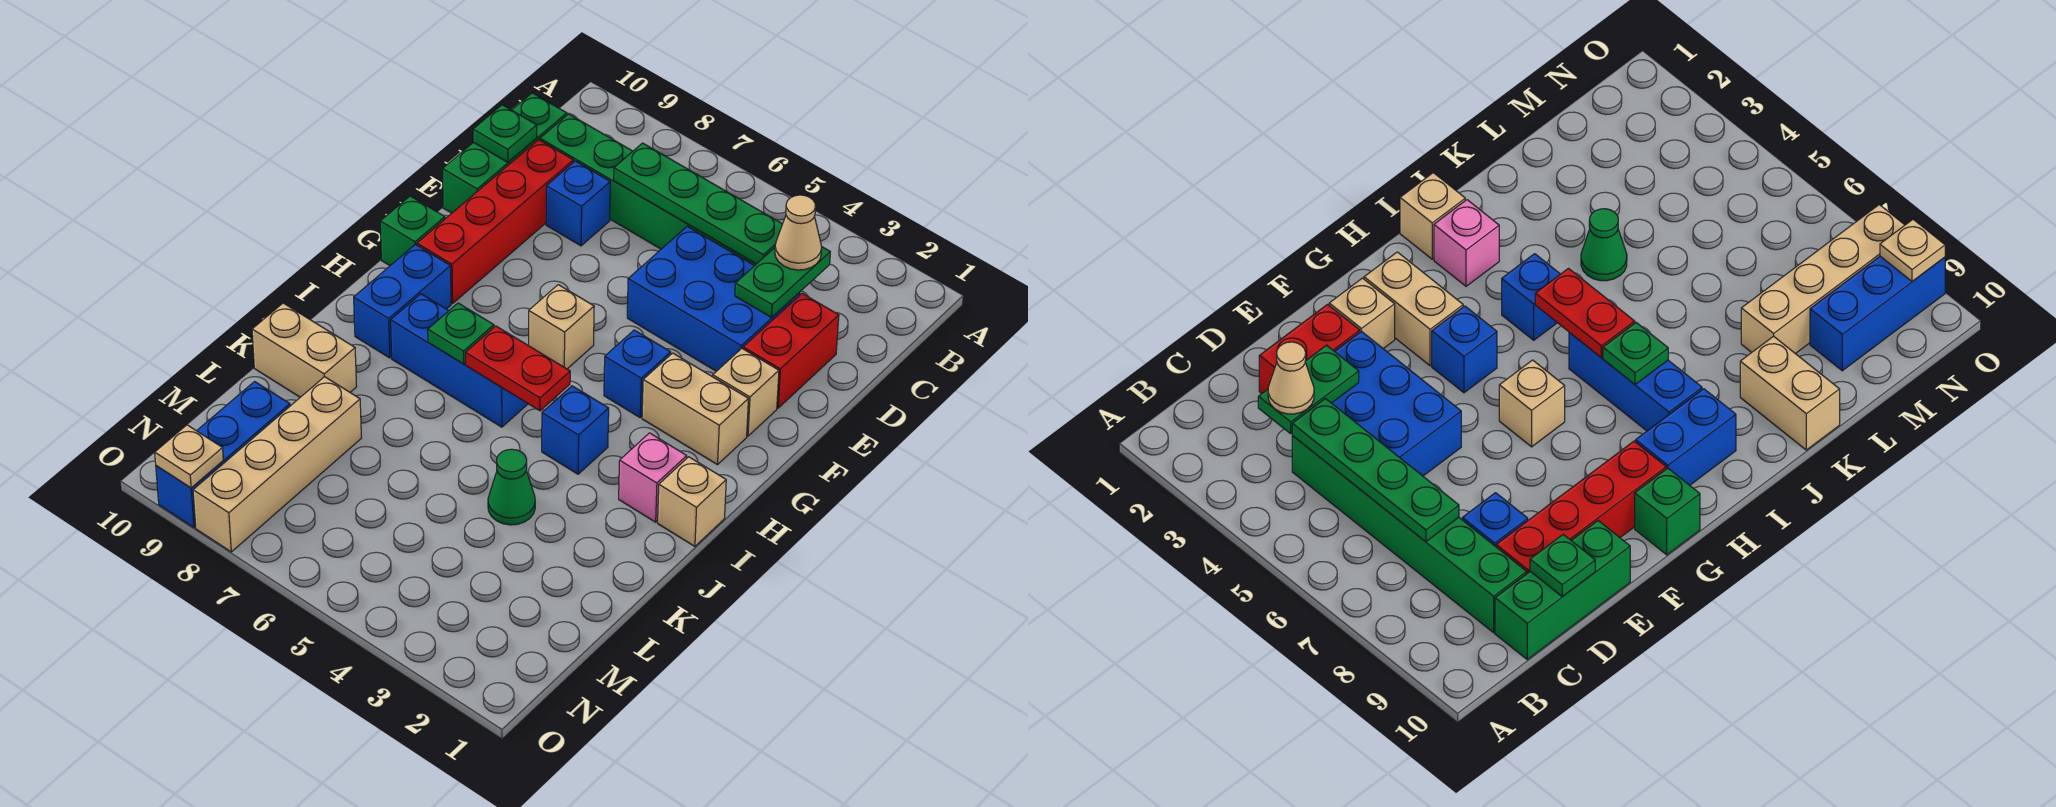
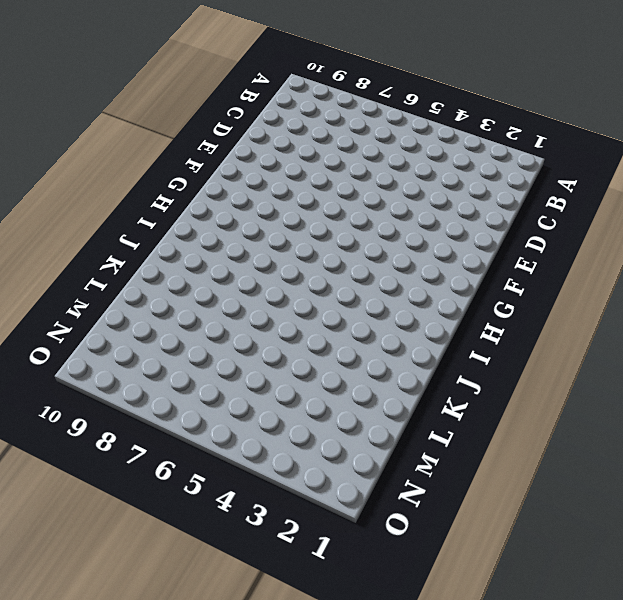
none -> green 1x6 brick [540,114,756,266]
none -> green 1x3 brick [443,93,567,213]
none -> red 1x2 brick [743,294,839,408]

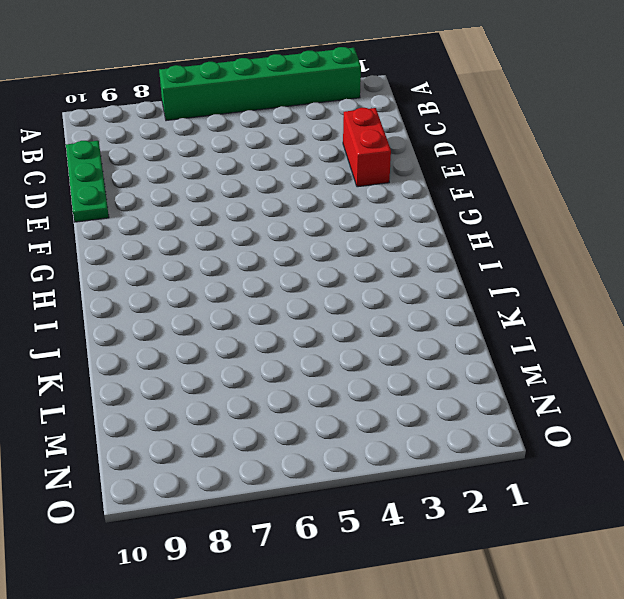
green 1x6 brick [159,47,361,121] -> green 1x6 brick moved to [540,114,756,266]
green 1x3 plate [66,141,109,222] -> green 1x3 brick [443,93,567,213]
none -> blue 2x3 brick [627,226,800,371]
none -> blue 1x1 brick [546,161,610,246]
none -> red 1x4 brick [417,140,573,304]

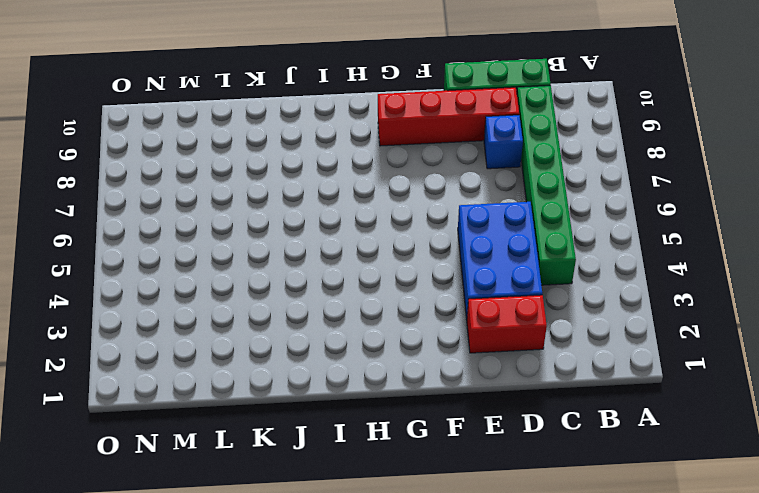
none -> tan 1x1 brick [713,348,779,436]
none -> tan 1x2 brick [642,353,748,465]
none -> blue 1x1 brick [604,330,671,417]

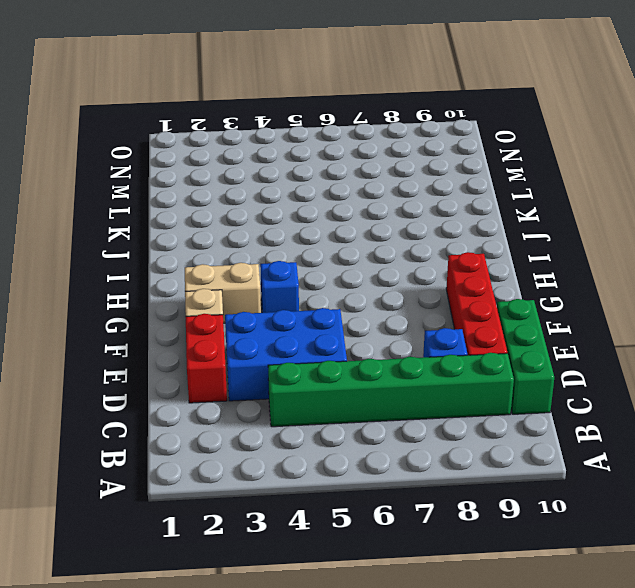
none -> tan 1x1 brick [529,285,594,369]
none -> green 1x1 brick [380,196,445,266]
none -> blue 1x2 brick [354,244,451,358]

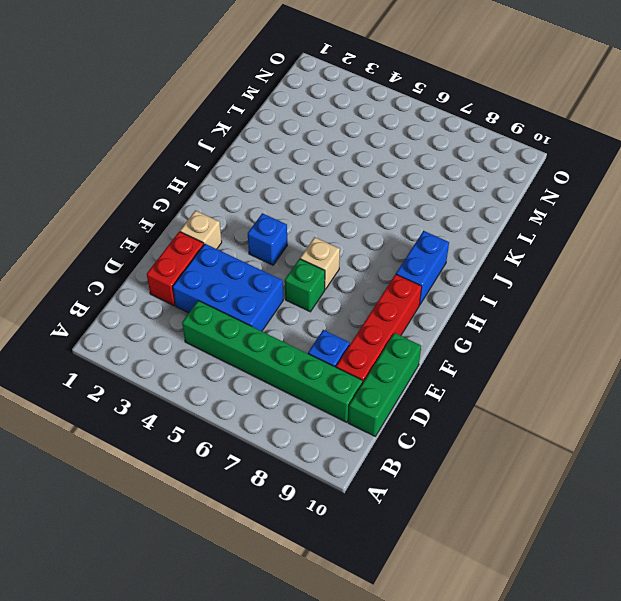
green 1x1 brick [285,259,325,312] -> green 1x1 brick moved to [380,196,445,266]
none -> tan 1x2 brick [642,353,748,465]
none -> tan 1x1 brick [658,457,726,546]
none -> pink 1x1 brick [619,433,687,522]

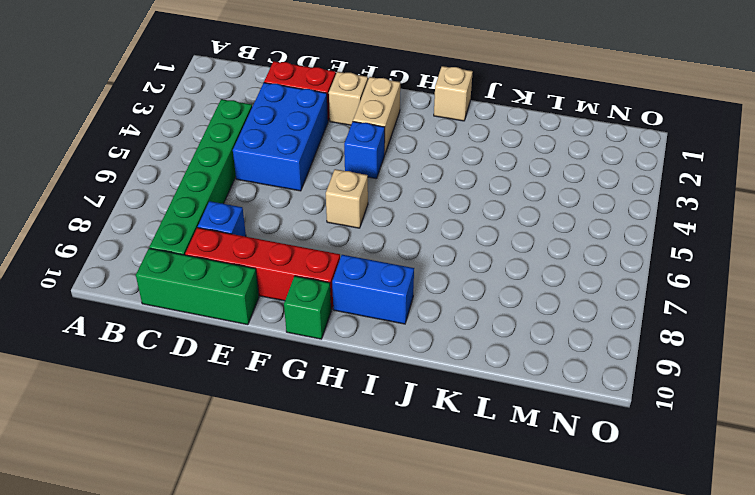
none -> pink 1x1 brick [619,433,687,522]
none -> blue 1x1 brick [542,386,609,474]
none -> blue 1x3 brick [391,294,528,427]

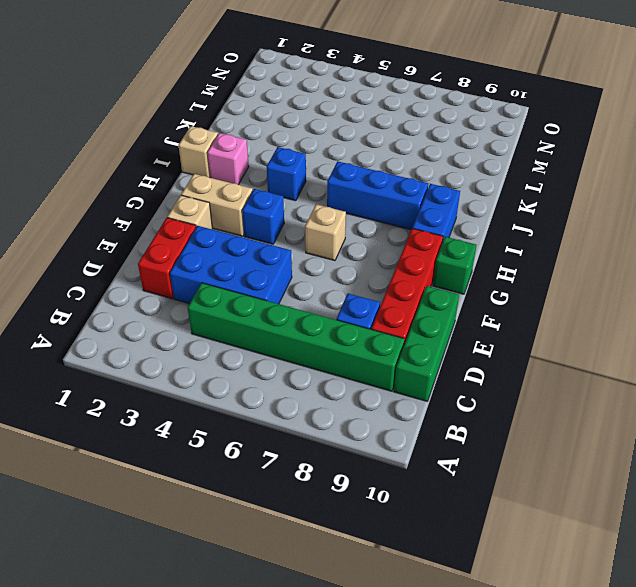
none -> green 1x1 cone [488,449,535,525]
none -> tan 1x2 brick [252,303,357,397]
none -> tan 1x4 brick [193,377,361,552]

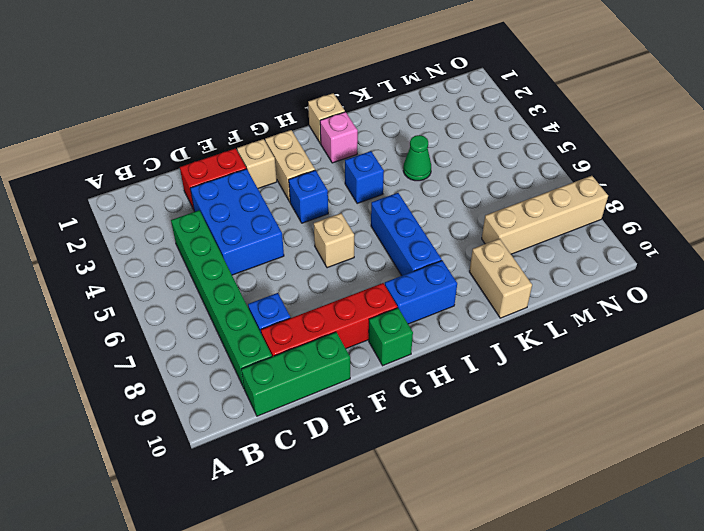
none -> blue 1x3 brick [156,382,290,527]
none -> green 1x2 plate [735,247,830,318]
none -> green 1x4 plate [614,143,782,264]

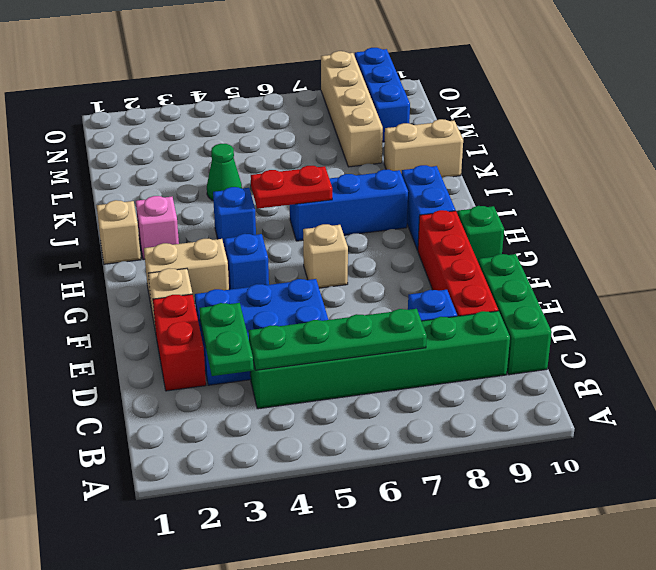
none -> green 1x1 plate [473,105,537,162]
none -> green 1x1 plate [428,303,494,364]
none -> tan 1x1 plate [155,425,223,488]

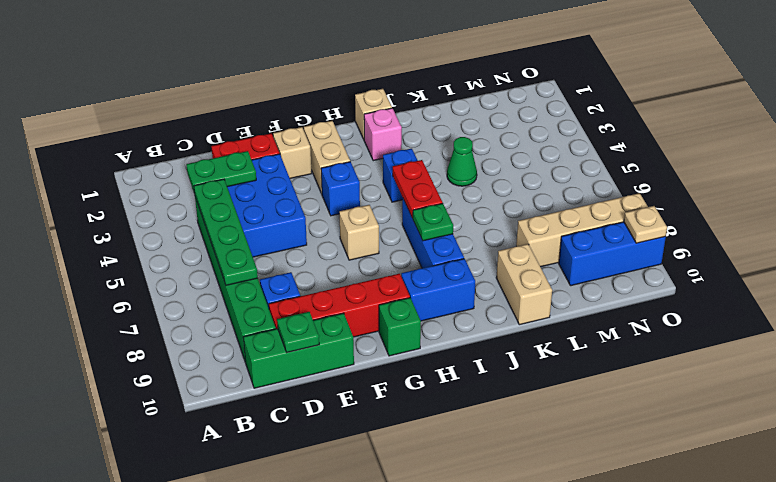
none -> tan 1x1 cone [775,195,822,270]

